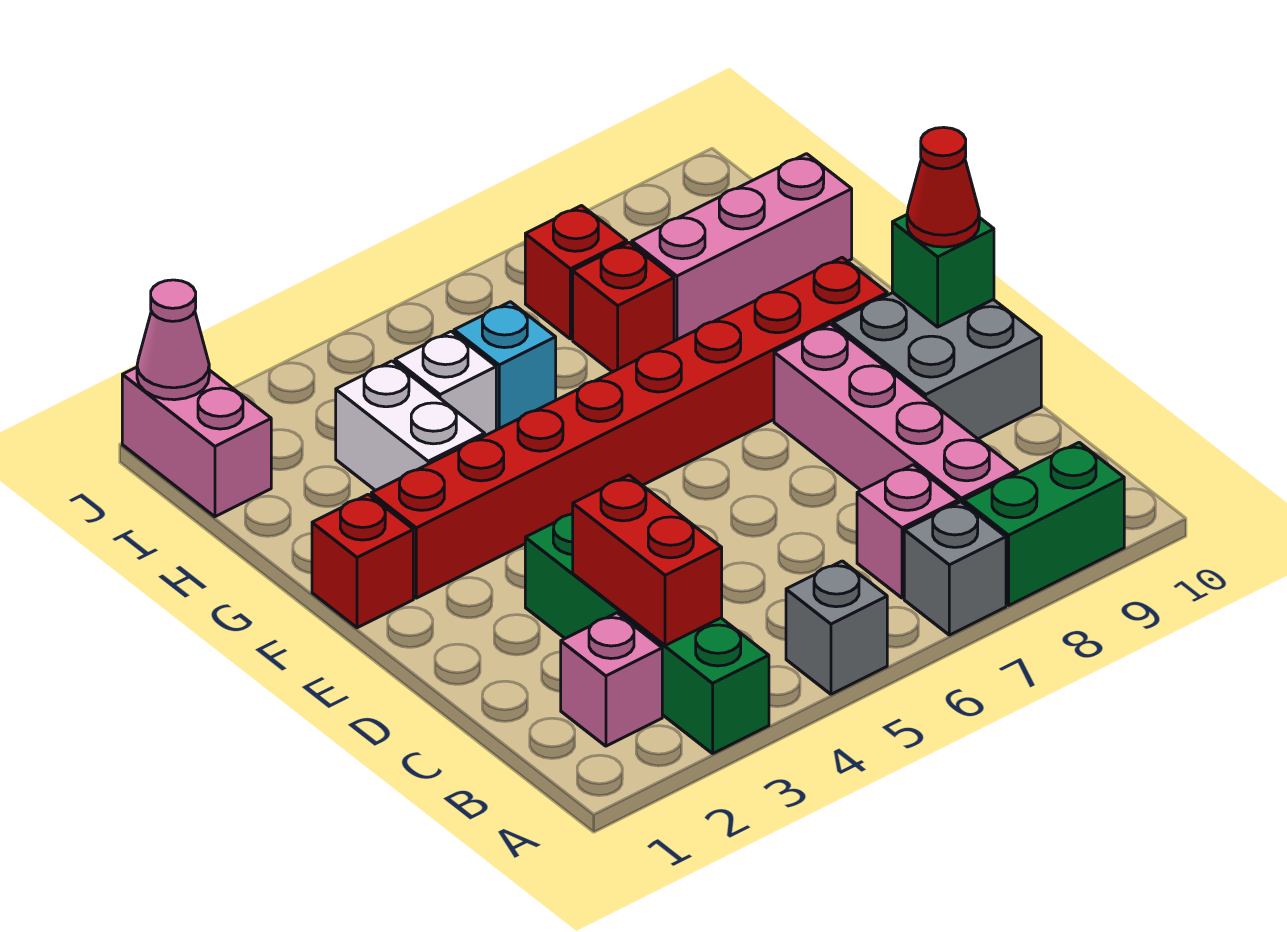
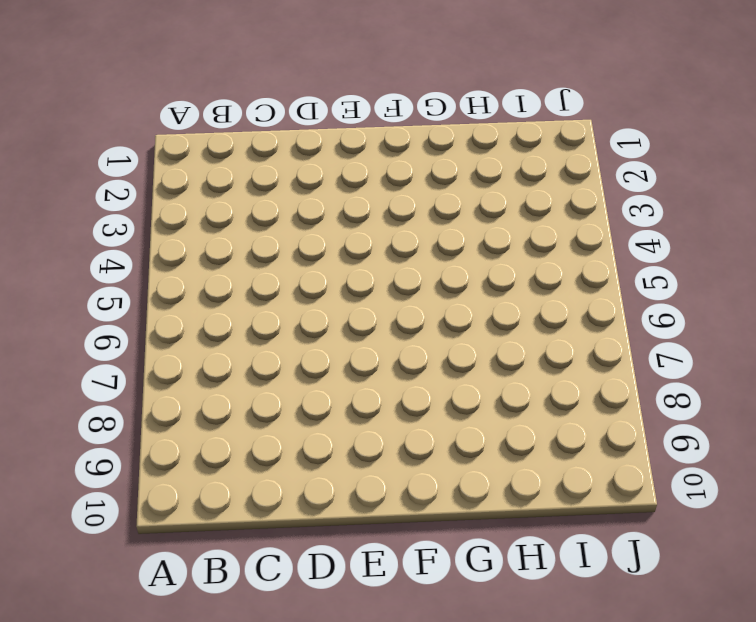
none -> green 1x4 brick [525,514,769,754]
none -> grey 1x1 brick [786,561,887,694]
none -> grey 1x1 brick [904,502,1006,635]

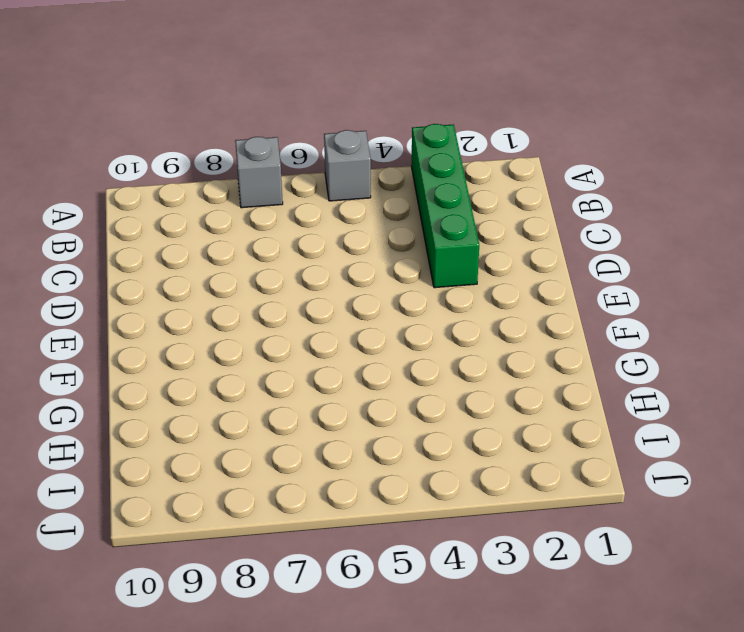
none -> green 1x2 brick [964,443,1124,605]
none -> pink 1x1 brick [561,613,662,746]
none -> pink 1x1 brick [857,465,958,598]

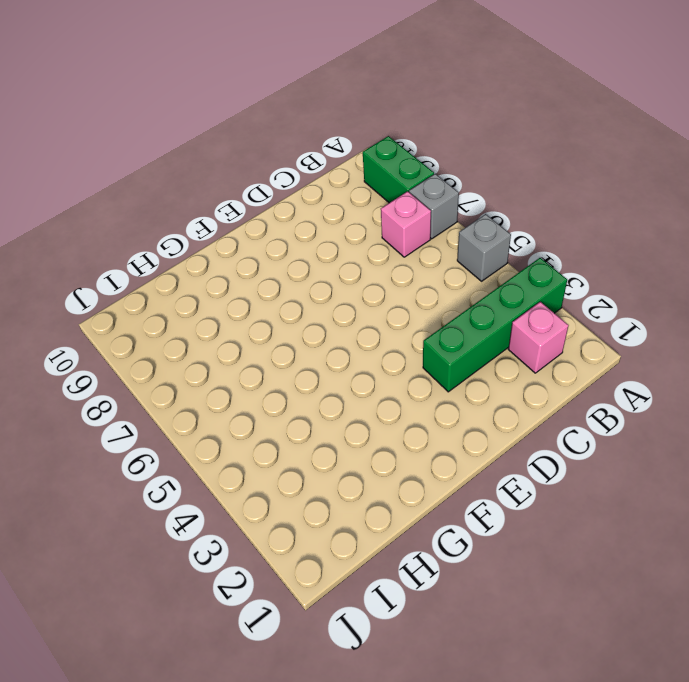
none -> pink 1x4 brick [774,324,1018,504]
none -> grey 2x2 brick [833,293,1041,439]
none -> red 1x1 brick [312,494,413,628]

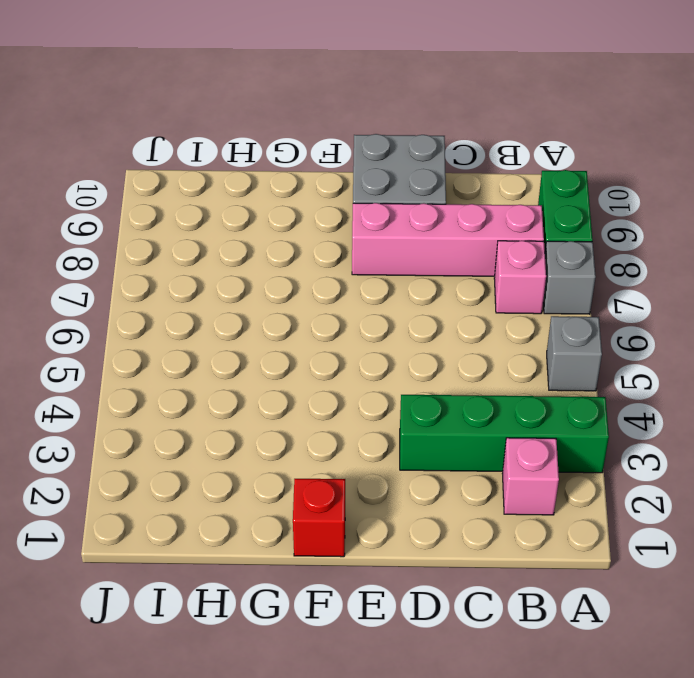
none -> red 1x8 brick [371,257,887,598]
none -> white 1x2 brick [336,361,485,491]
none -> white 1x1 brick [395,331,496,436]

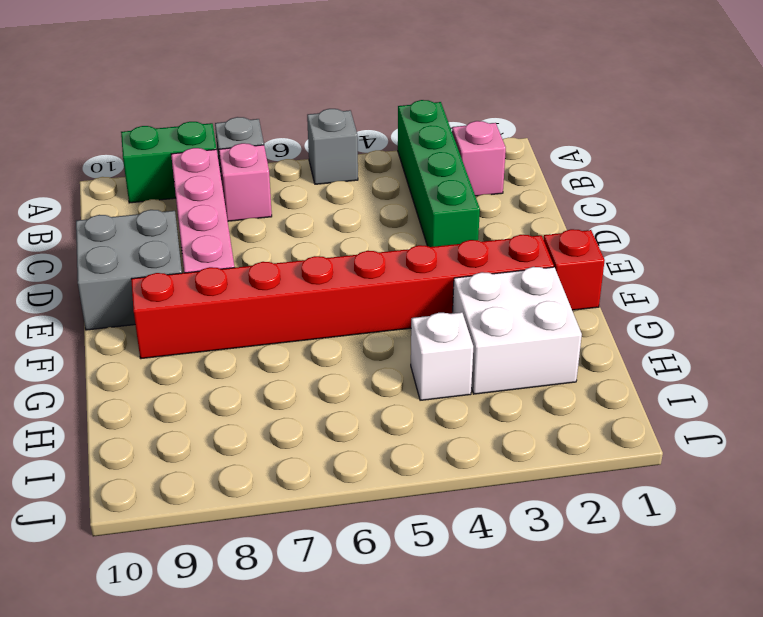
white 2x2 brick [453,267,582,394] -> white 1x2 brick [336,361,485,491]
none -> cyan 1x1 brick [454,302,556,430]
none -> red 1x1 brick [573,243,674,372]
none -> pink 1x3 brick [632,154,852,341]

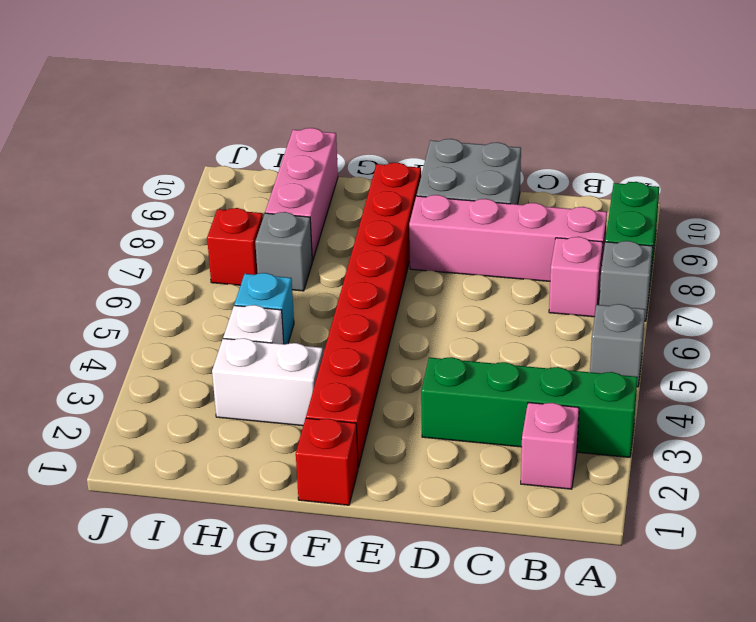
grey 1x1 brick [255,212,312,291] -> red 1x1 brick [573,243,674,372]
none -> pink 1x2 brick [122,367,271,517]
none -> red 1x2 brick [573,475,722,646]
none -> green 1x1 brick [892,215,994,327]

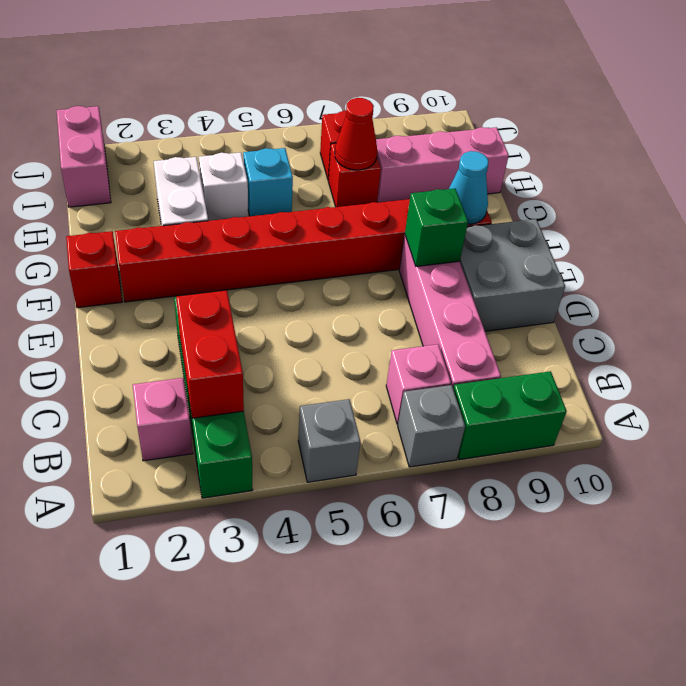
green 1x1 brick [405,189,468,266] -> green 1x1 brick moved to [892,215,994,327]
cyan 1x1 cone [449,151,488,224] -> none
red 1x1 cone [335,98,377,170] -> red 1x1 cone moved to [907,127,979,247]
none -> pink 1x1 cone [137,280,209,400]

